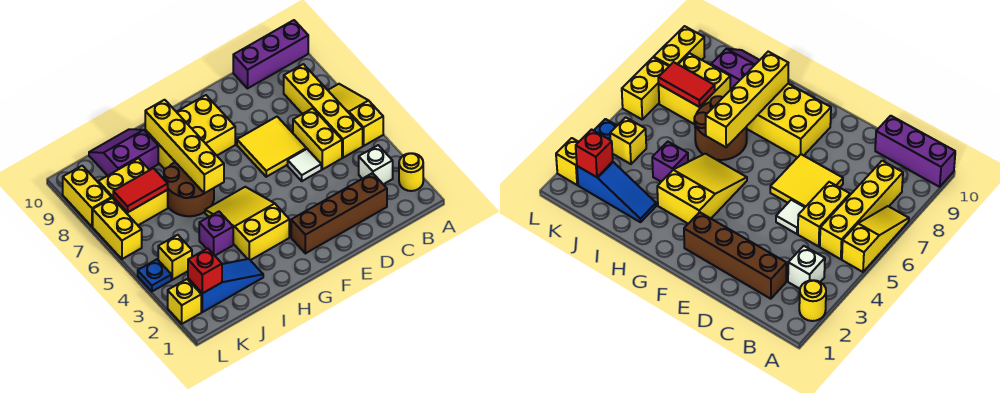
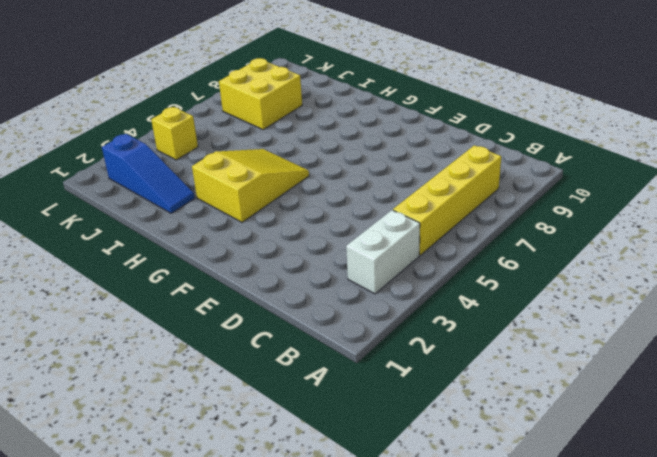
white 1x2 brick [346,210,420,294] -> white 1x1 brick [359,145,393,184]
none -> yellow 1x1 round brick [399,153,423,191]
none -> yellow 1x3 slope [328,84,383,146]
none -> purple 1x3 brick [233,20,308,88]

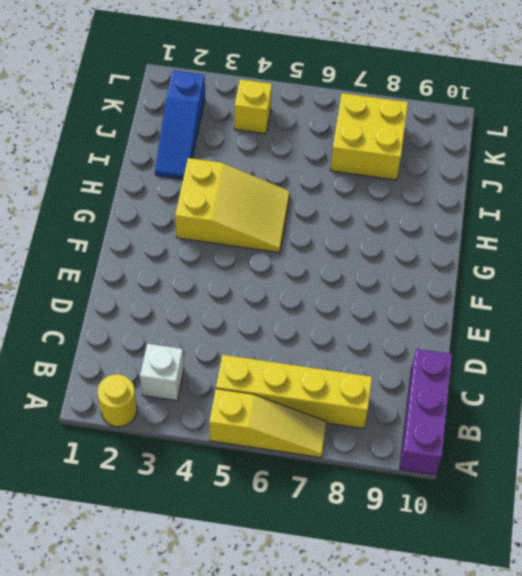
none -> brown 1x4 brick [291,173,387,253]
none -> yellow 1x2 brick [293,108,342,169]
none -> white 1x1 tile [288,149,321,181]

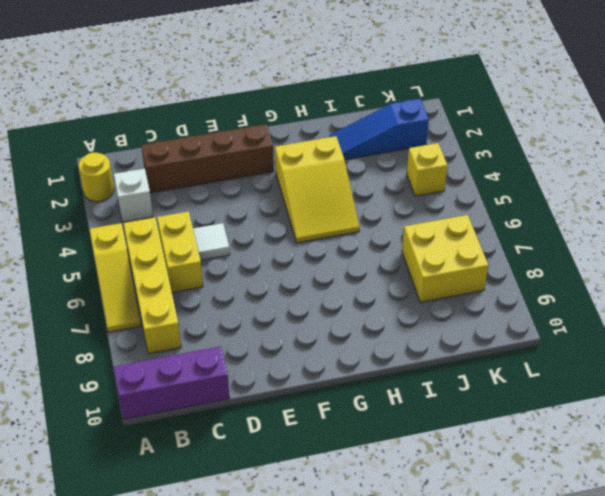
none -> yellow 2x2 tile [237,117,306,177]
none -> yellow 2x3 brick [145,95,235,169]
none -> brown 2x2 round brick [164,162,214,216]

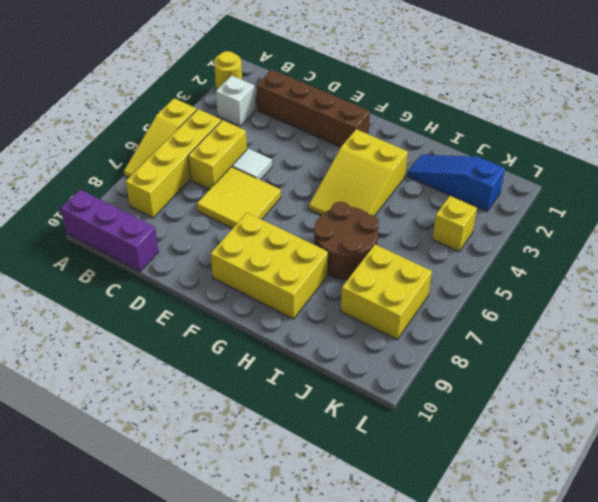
none -> purple 1x1 brick [199,211,233,255]
none -> purple 2x2 slope [89,129,158,176]
none -> yellow 1x1 brick [168,279,201,324]

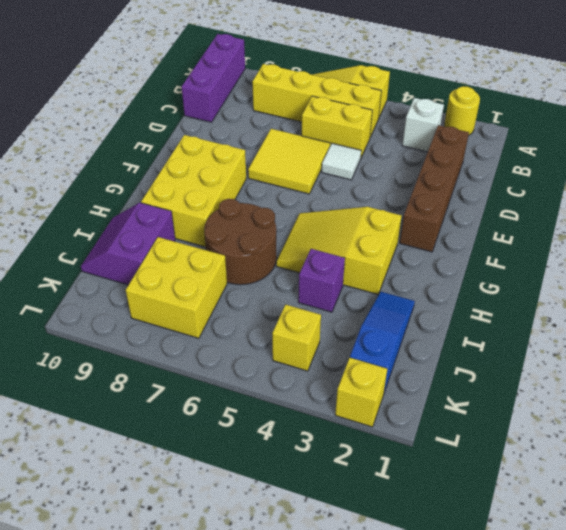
none -> blue 1x1 plate [138,259,171,291]
none -> yellow 1x2 brick [93,198,142,259]
none -> yellow 1x2 brick [63,166,112,227]

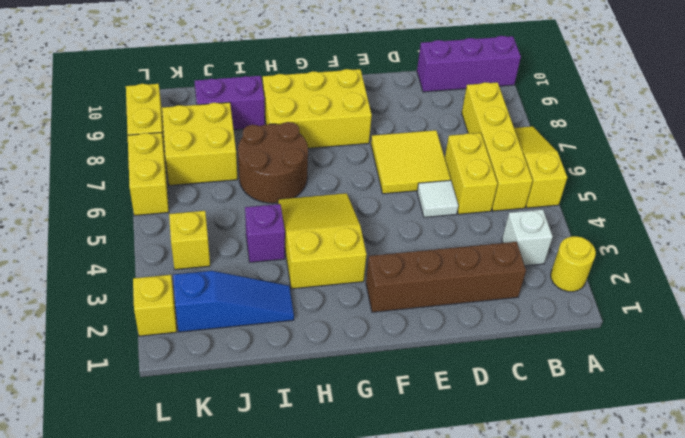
none -> blue 1x1 plate [138,259,171,291]
none -> yellow 1x4 brick [145,100,224,193]
none -> red 1x2 tile [113,168,168,212]

